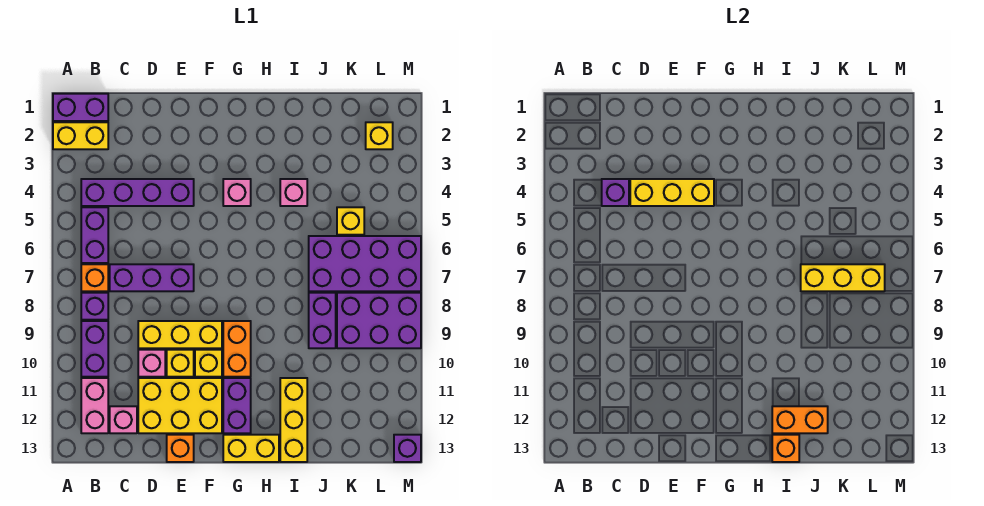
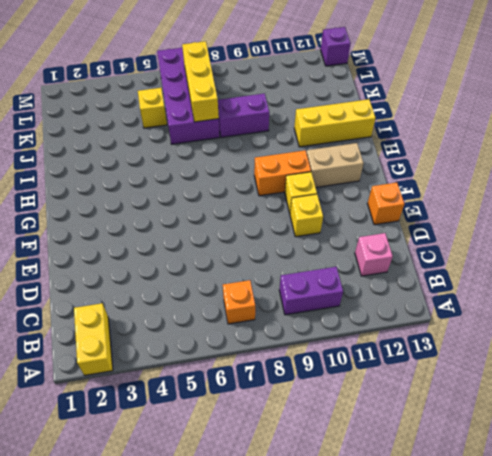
tan 1x2 brick [307,143,363,187] -> purple 1x2 brick [223,378,251,433]
none -> purple 1x2 brick [53,94,108,121]
none -> purple 1x4 brick [81,179,194,206]
none -> purple 1x2 brick [81,207,108,263]
none -> purple 1x1 brick [81,293,108,320]

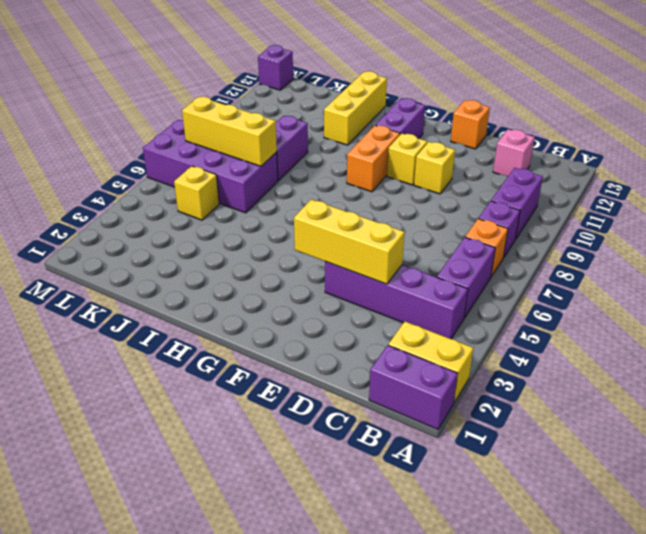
none -> pink 1x2 brick [81,378,108,433]
none -> purple 1x3 brick [110,264,194,291]
none -> yellow 1x3 brick [138,321,222,348]
none -> pink 1x1 brick [138,350,165,377]

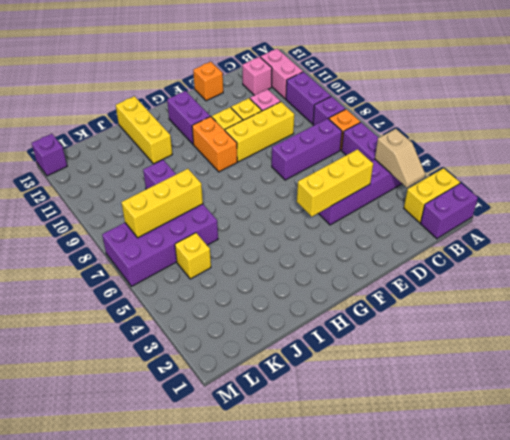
tan 1x2 slope [375,129,425,188] -> none
none -> yellow 2x3 brick [138,378,222,433]
none -> pink 1x1 brick [223,179,251,206]
none -> yellow 1x2 brick [223,435,279,462]
none -> pink 1x1 brick [280,179,307,206]

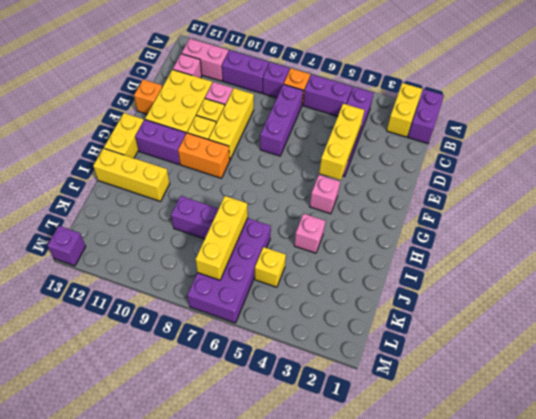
none -> purple 2x3 brick [337,293,421,348]
none -> yellow 1x1 brick [366,122,393,149]
none -> purple 1x1 brick [602,179,629,206]
none -> orange 1x2 brick [772,406,828,433]

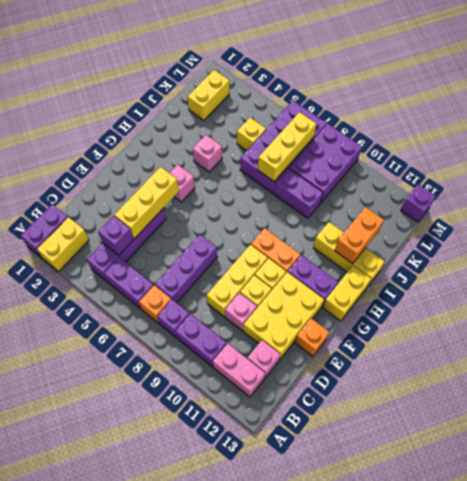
yellow 1x2 brick [188,70,229,121] -> yellow 1x1 brick [366,122,393,149]
none -> orange 1x1 brick [772,435,799,462]

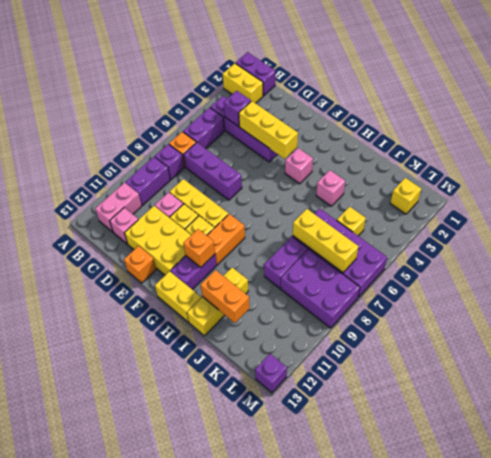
orange 1x1 brick [183,229,215,267] -> orange 1x1 brick moved to [772,435,799,462]

